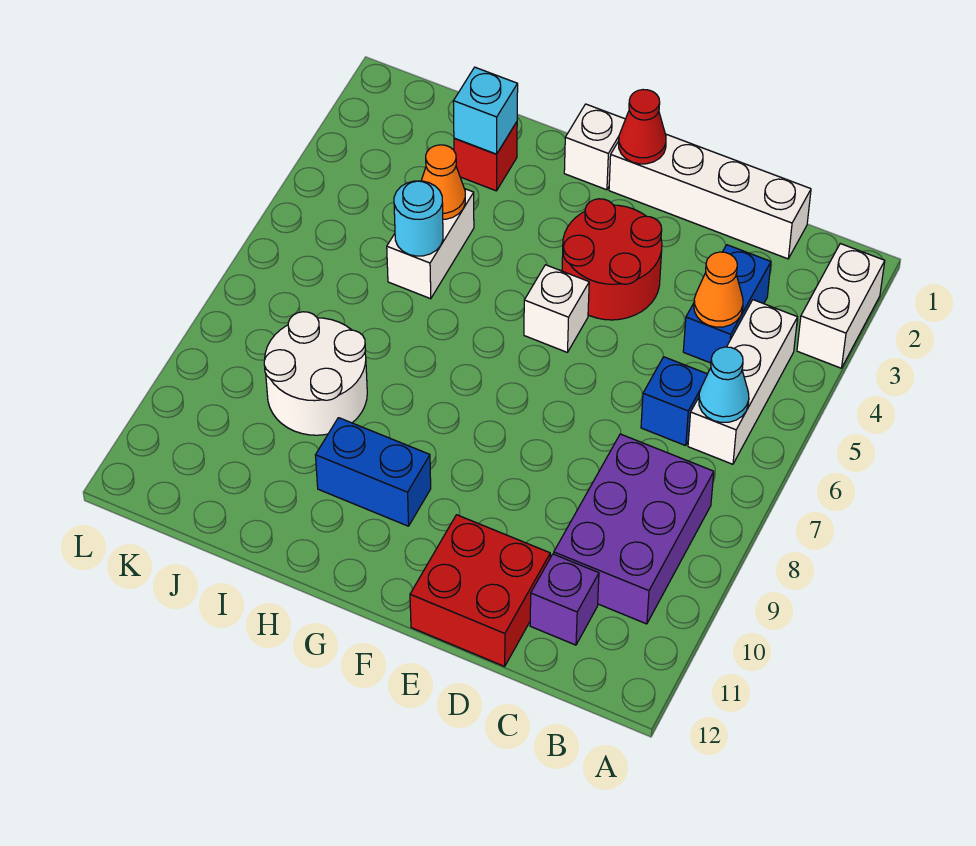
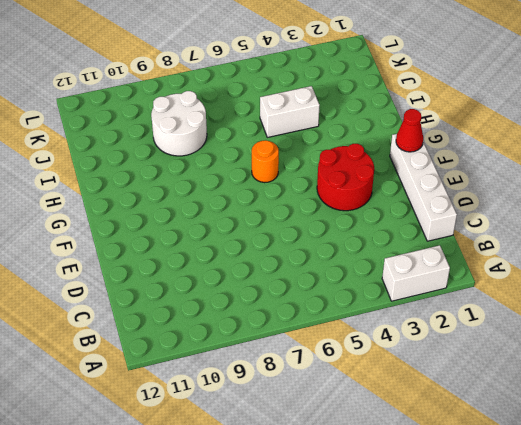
orange 1x1 round brick [252,140,279,183] -> none
none -> white 1x3 brick [688,300,798,464]
none -> purple 2x3 brick [554,434,714,624]
none -> blue 1x2 brick [683,245,771,363]

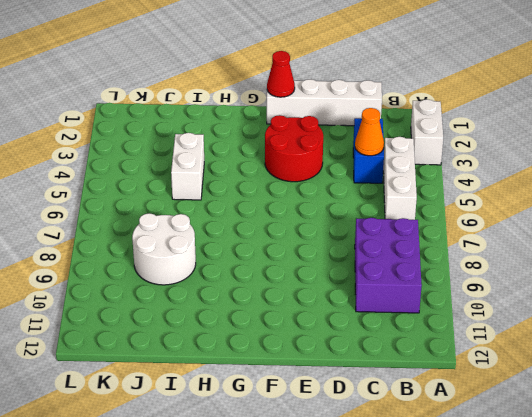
none -> blue 1x1 brick [641,357,707,446]
none -> purple 1x1 brick [530,554,599,645]
none -> red 2x2 brick [410,515,550,666]

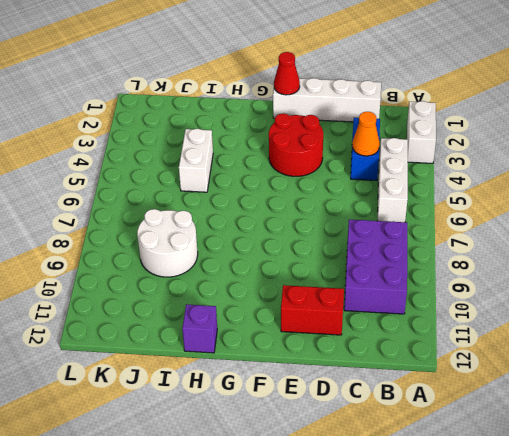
red 1x2 brick [281,285,344,335] -> red 2x2 brick [410,515,550,666]
purple 1x1 brick [182,304,217,353] -> purple 1x1 brick moved to [530,554,599,645]
none -> blue 1x1 brick [641,357,707,446]
none -> white 1x1 brick [524,265,589,352]
none -> white 1x1 brick [564,104,625,190]

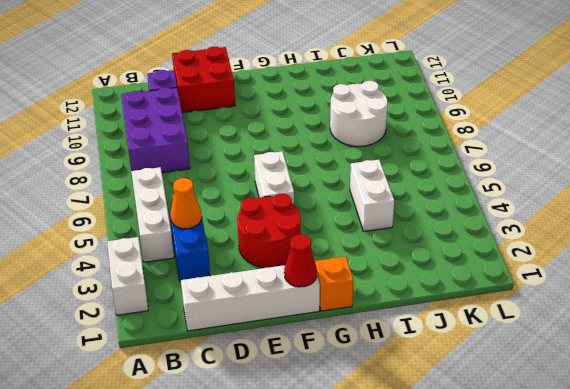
white 1x2 brick [254,151,294,204] -> white 1x1 brick [524,265,589,352]
orange 1x1 brick [315,257,353,311] -> white 1x1 brick [564,104,625,190]
none -> blue 1x1 brick [641,357,707,446]
none -> blue 1x2 brick [316,418,431,526]
none -> red 1x1 brick [454,122,517,191]

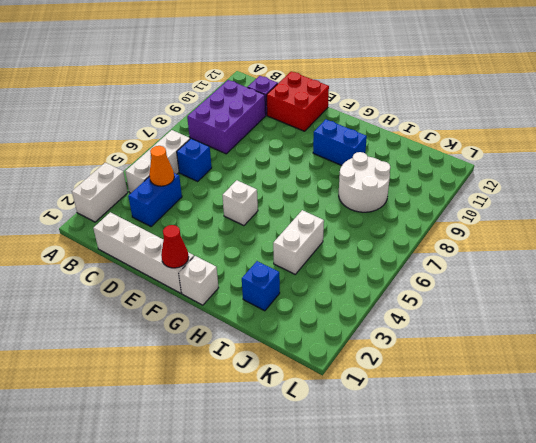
blue 1x1 brick [242,261,280,311] -> red 1x1 brick [454,122,517,191]
none -> red 2x2 round brick [562,199,662,320]
none -> cyan 1x1 cone [699,347,749,422]
none -> cyan 1x1 brick [453,67,518,154]

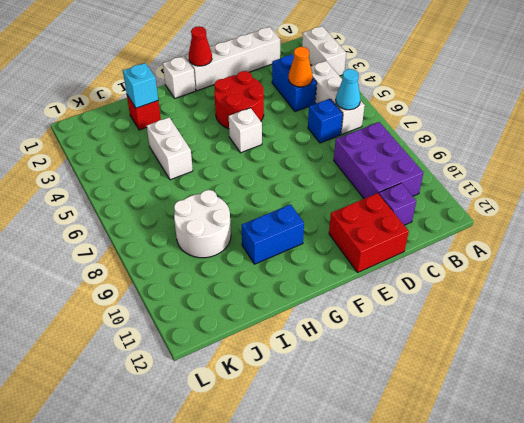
none -> orange 1x1 cone [421,145,465,219]
none -> cyan 1x1 round brick [394,181,443,256]

